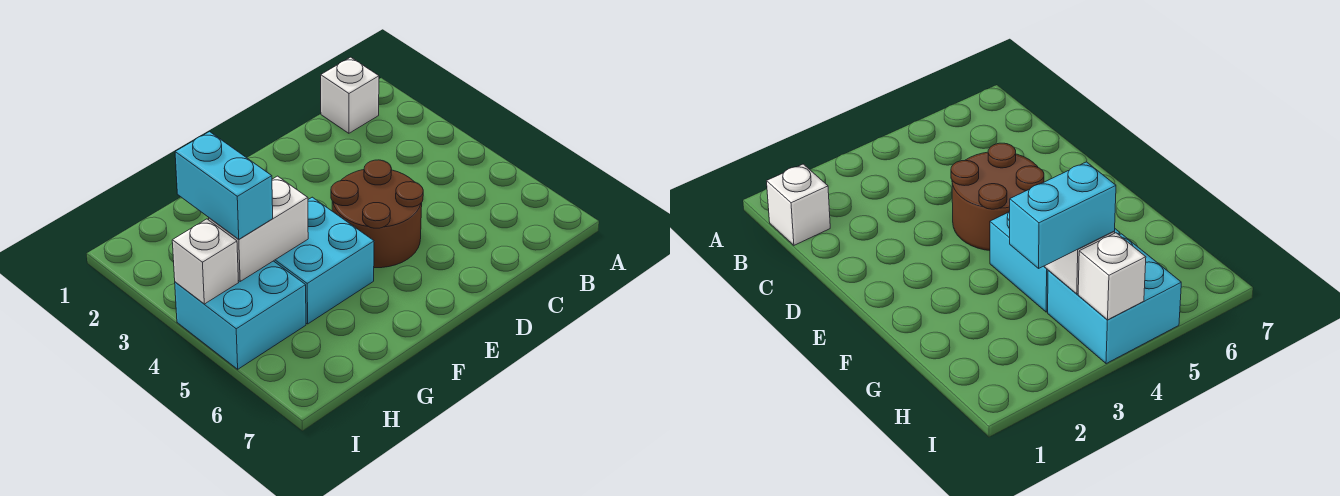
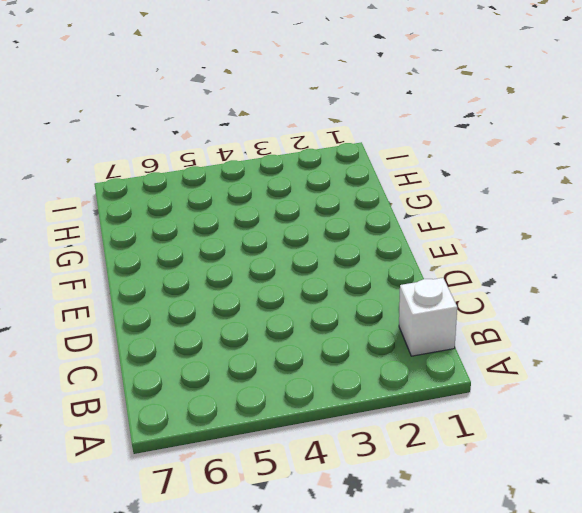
none -> brown 2x2 round brick [331,160,423,268]
none -> cyan 2x2 brick [274,197,374,324]

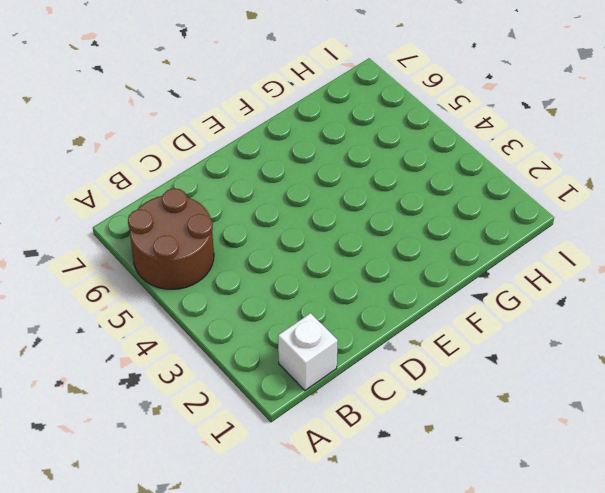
brown 2x2 round brick [128,188,214,289] -> brown 2x2 round brick moved to [331,160,423,268]
none -> cyan 2x2 brick [274,197,374,324]
none -> cyan 2x2 brick [175,261,306,369]

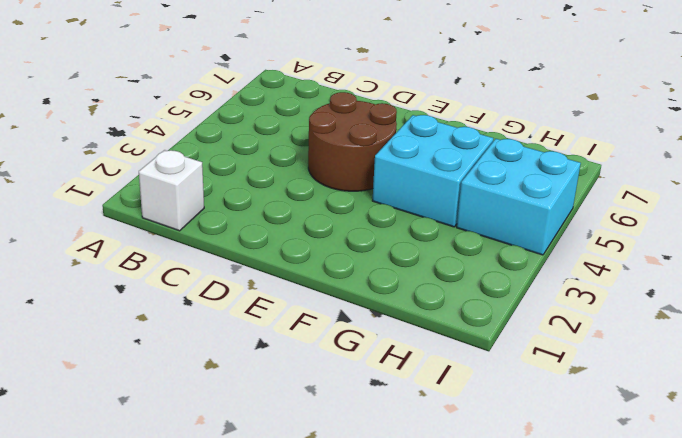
none -> white 1x2 brick [209,176,308,281]
none -> white 1x1 brick [172,219,239,304]

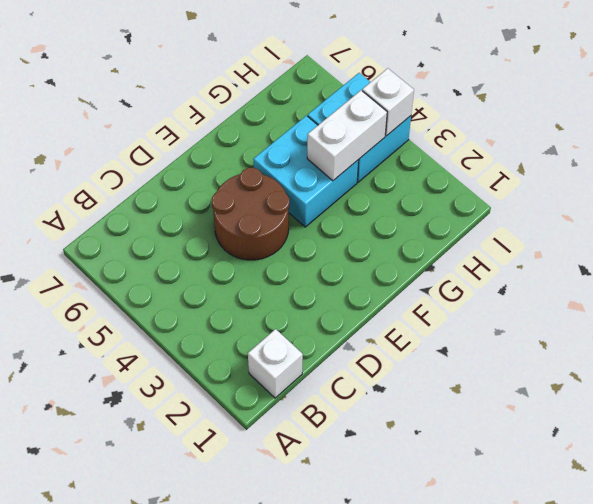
none -> cyan 1x2 brick [175,132,273,239]

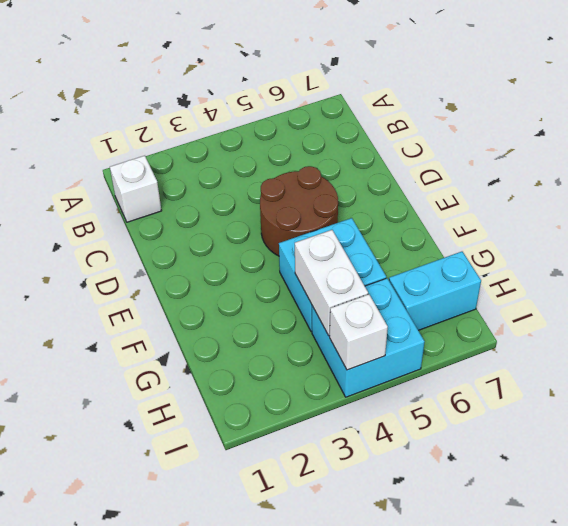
cyan 1x2 brick [389,252,481,330] -> cyan 1x2 brick moved to [175,132,273,239]

